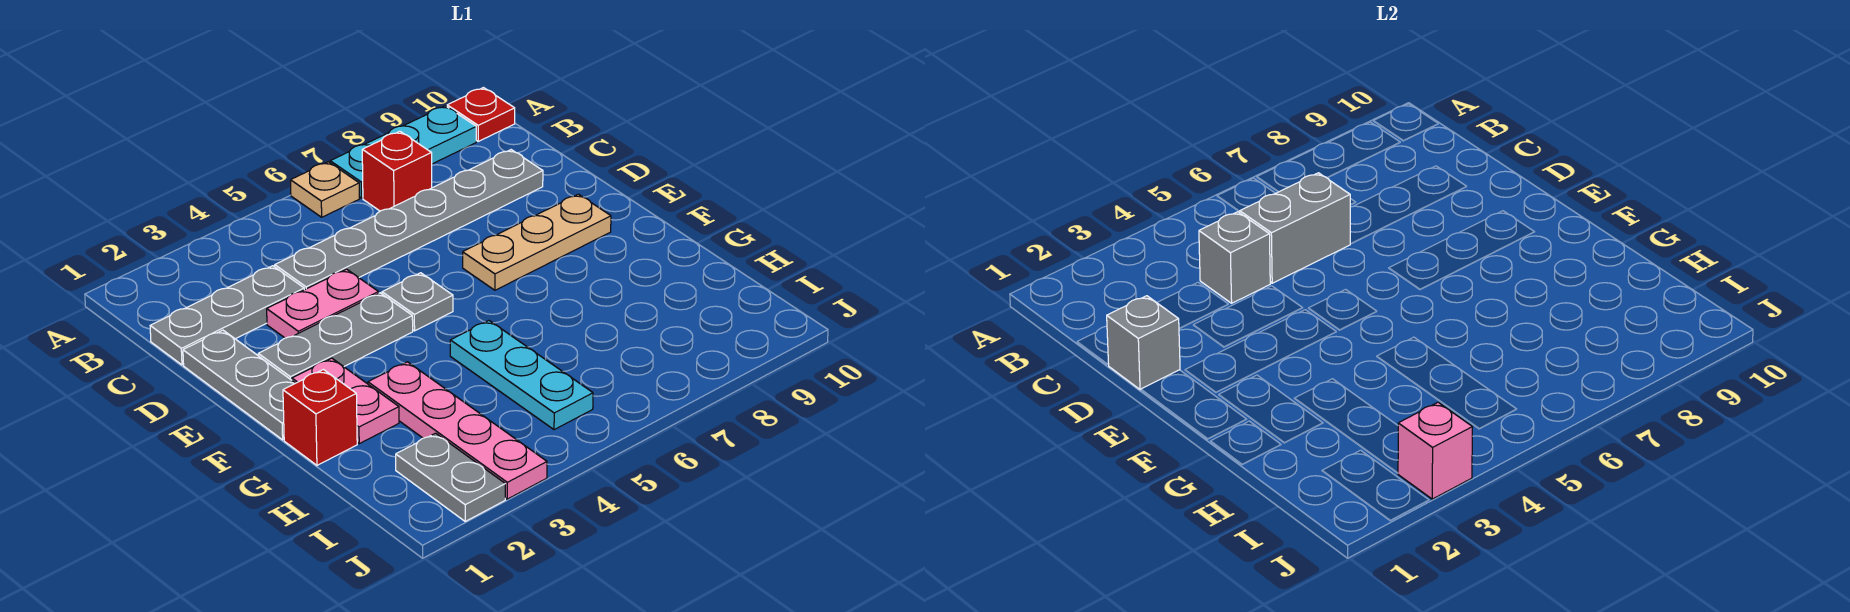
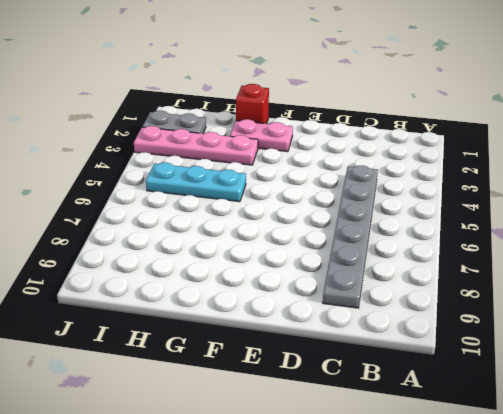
none -> tan 1x1 plate [291,162,360,217]
none -> cyan 1x3 plate [330,106,476,198]
none -> red 1x1 plate [447,88,515,141]

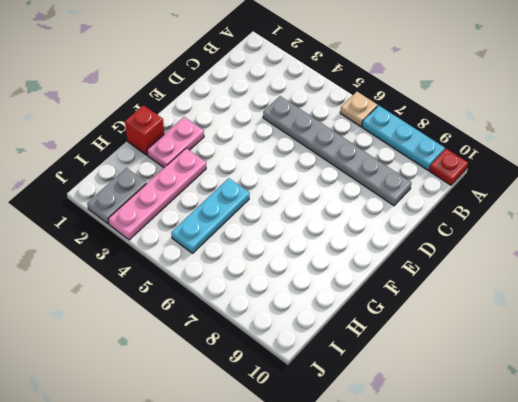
none -> red 1x1 brick [362,131,432,211]
none -> grey 1x3 plate [150,266,304,365]
none -> grey 1x3 plate [183,330,295,440]

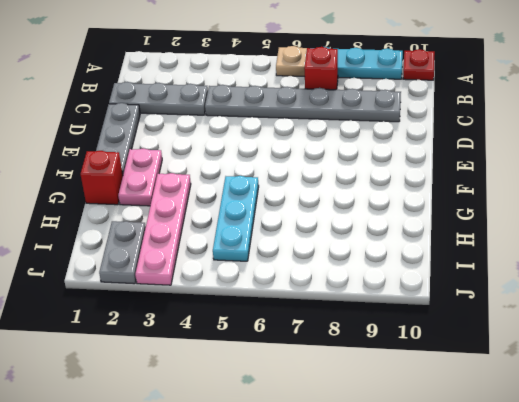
none -> pink 1x2 plate [267,269,379,338]
none -> grey 1x3 plate [258,293,413,380]
none -> grey 1x1 plate [382,273,453,331]

